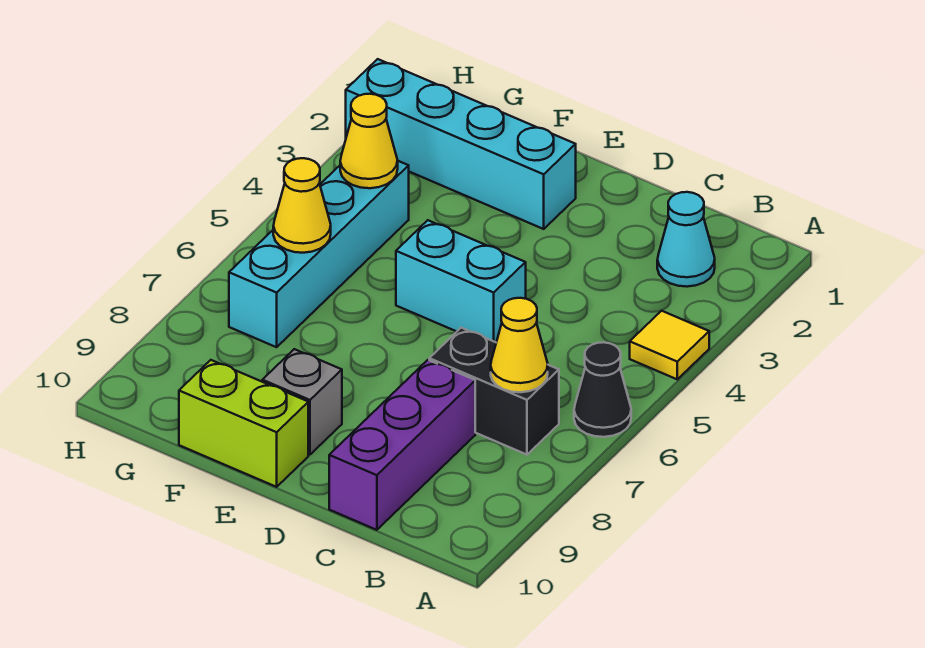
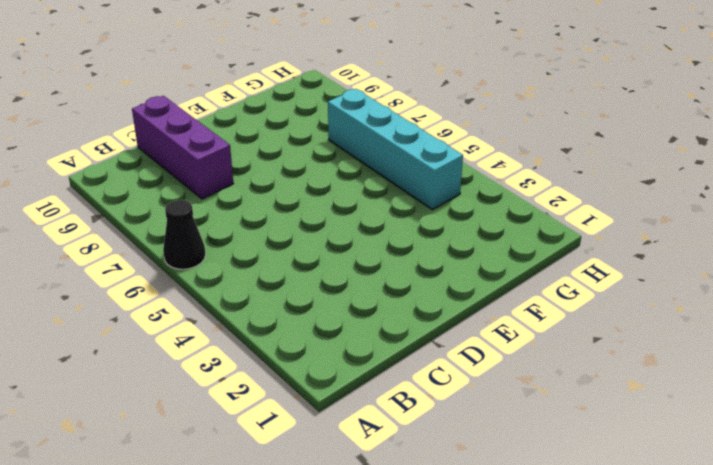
none -> yellow 1x1 tile [630,311,709,379]
none -> cyan 1x1 cone [657,192,715,287]
none -> black 1x2 brick [429,328,559,455]

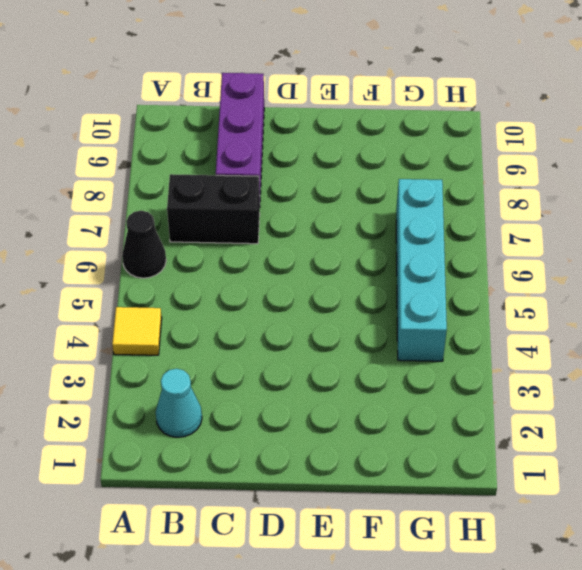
none -> cyan 1x2 brick [396,220,526,342]
none -> cyan 1x4 brick [346,59,576,229]
none -> grey 1x1 brick [262,349,342,455]

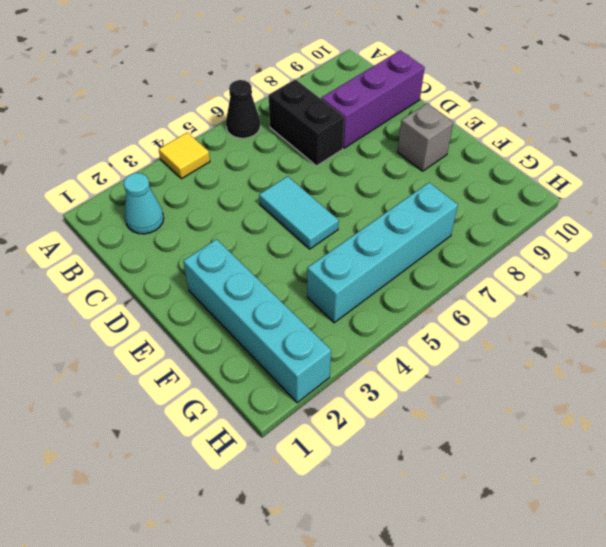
cyan 1x2 tile [259,176,339,249] -> cyan 1x2 brick [396,220,526,342]
none -> lime 1x2 brick [179,360,308,487]
none -> yellow 1x1 cone [491,298,548,392]
none -> yellow 1x1 cone [340,94,398,188]

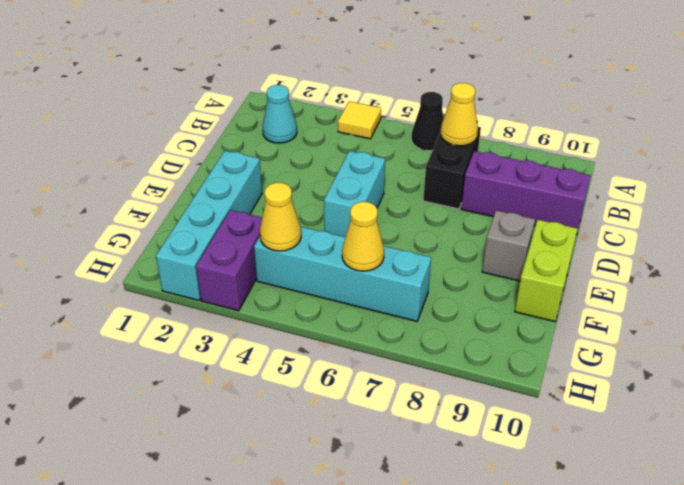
purple 1x2 brick [196,210,262,311] -> none

